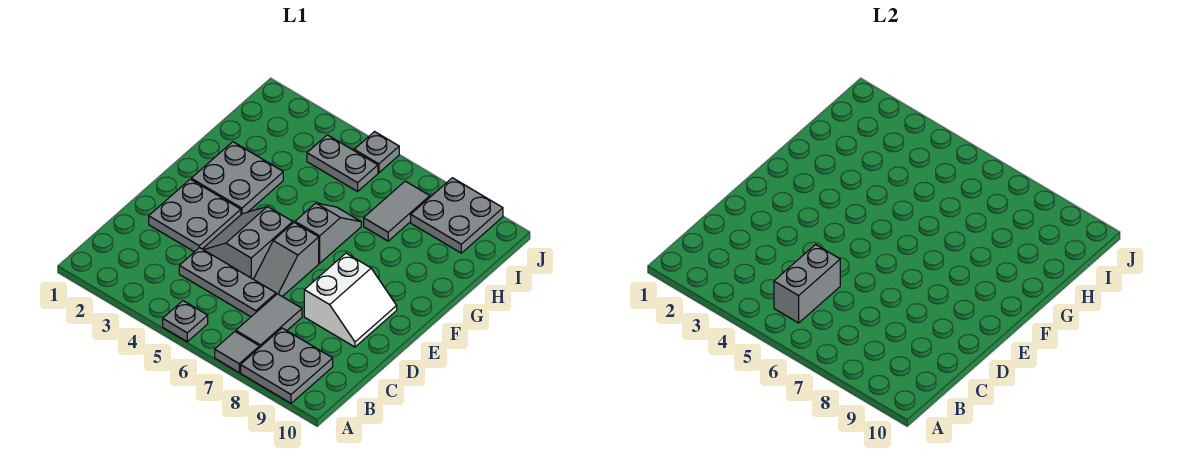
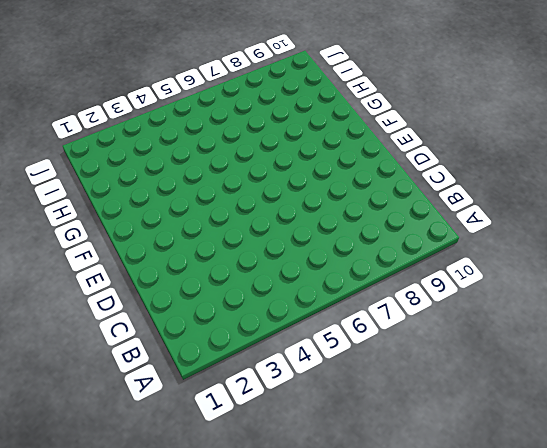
none -> grey 1x1 plate [163,301,208,342]
none -> grey 1x1 tile [215,332,260,372]
none -> grey 2x2 plate [241,328,333,403]

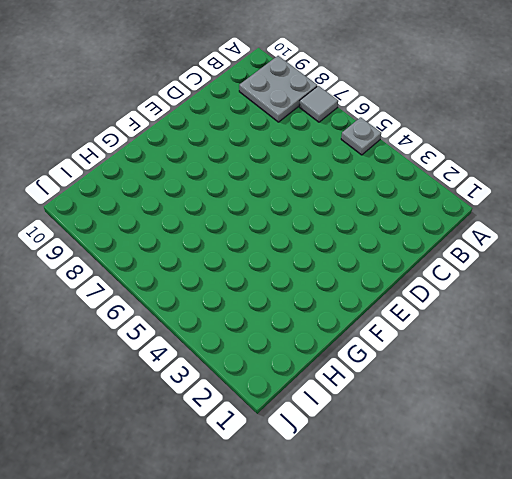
none -> grey 1x2 tile [236,294,302,347]
none -> grey 1x3 plate [179,248,276,317]
none -> grey 2x2 plate [149,179,241,252]

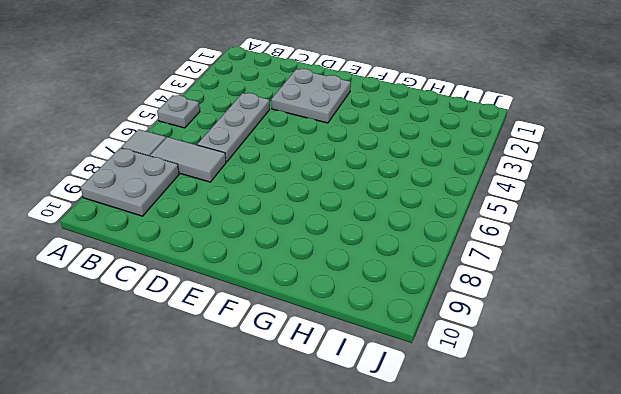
none -> grey 2x2 slope [203,207,293,279]
none -> grey 1x2 slope [254,223,319,296]
none -> white 2x2 slope [304,253,397,347]

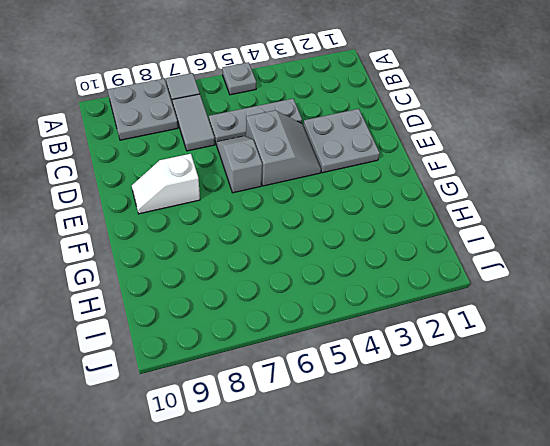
white 1x2 slope [132,154,200,214] -> white 2x2 slope [304,253,397,347]
none -> grey 2x2 plate [191,142,283,214]
none -> grey 1x2 slope [295,203,361,263]
none -> grey 1x2 tile [364,181,430,241]

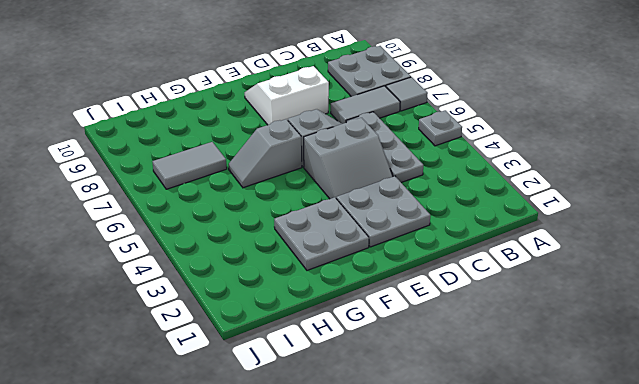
none -> grey 1x2 plate [307,135,378,191]
none -> grey 2x2 plate [411,178,503,253]
none -> grey 1x1 plate [354,132,399,173]

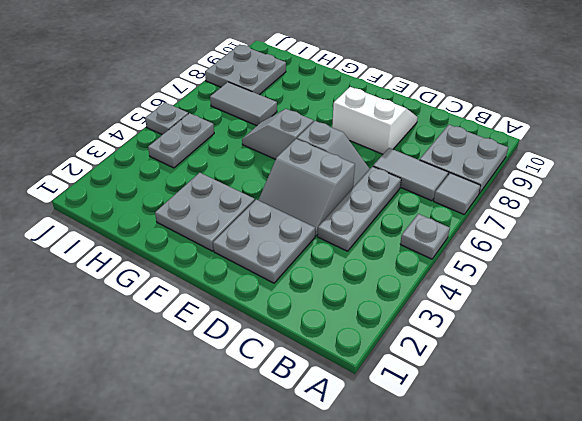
none -> grey 1x2 brick [774,245,840,323]

